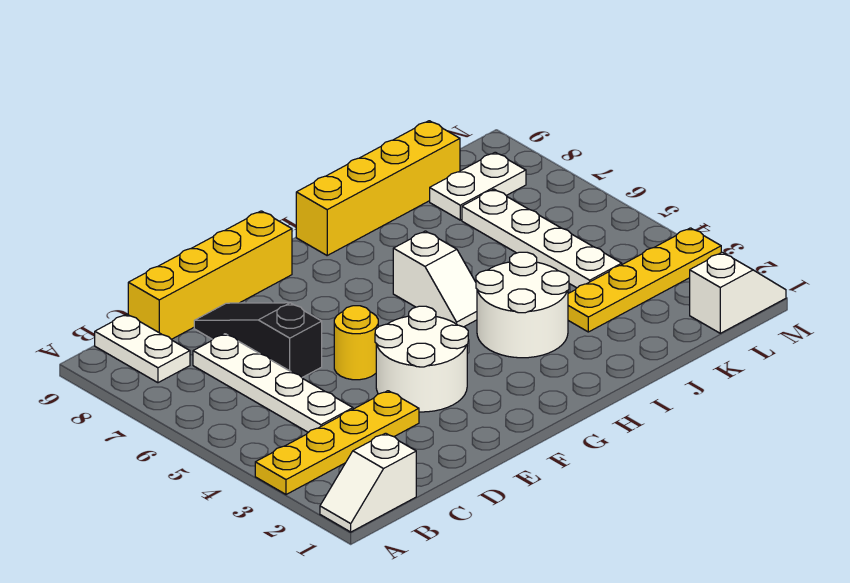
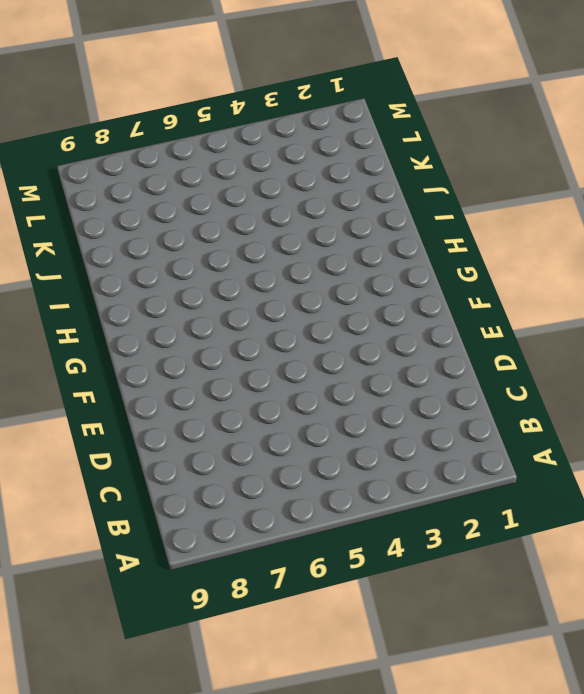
none -> white 1x2 slope [320,433,416,532]
none -> yellow 1x4 plate [255,391,419,495]
none -> white 1x2 plate [95,314,190,383]

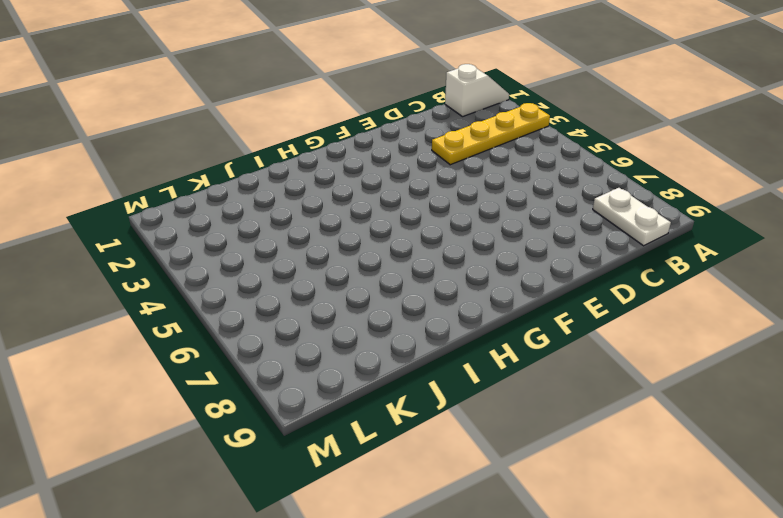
none -> white 1x4 plate [193,334,353,432]
none -> yellow 1x4 brick [128,211,292,339]
none -> black 1x3 slope [194,303,322,377]

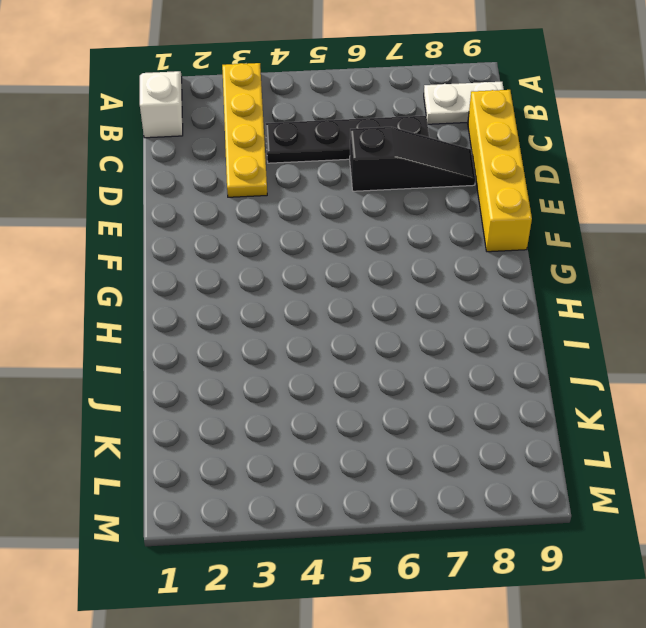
black 1x4 plate [266,116,429,163] -> white 1x4 plate [193,334,353,432]
none -> white 2x2 round brick [375,306,468,412]
none -> yellow 1x1 round brick [334,306,378,380]
none -> white 2x2 round brick [476,252,569,358]

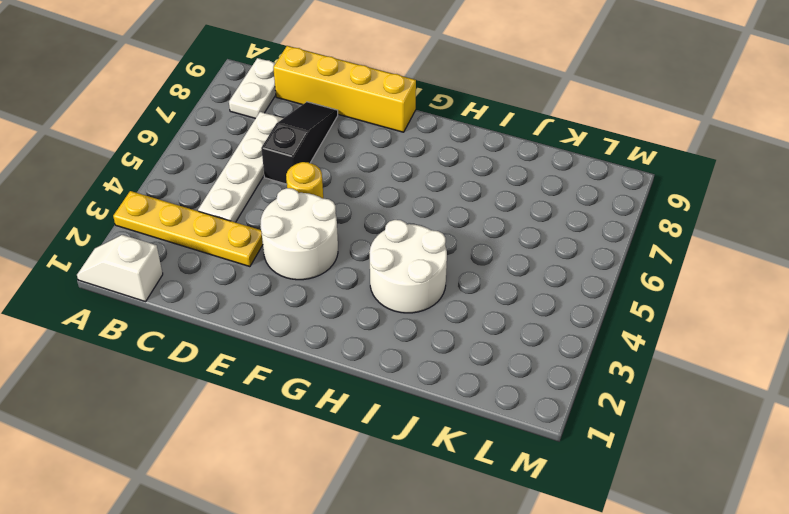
none -> white 1x2 slope [393,231,477,327]
none -> yellow 1x4 brick [296,121,460,255]
none -> yellow 1x4 plate [568,228,721,332]

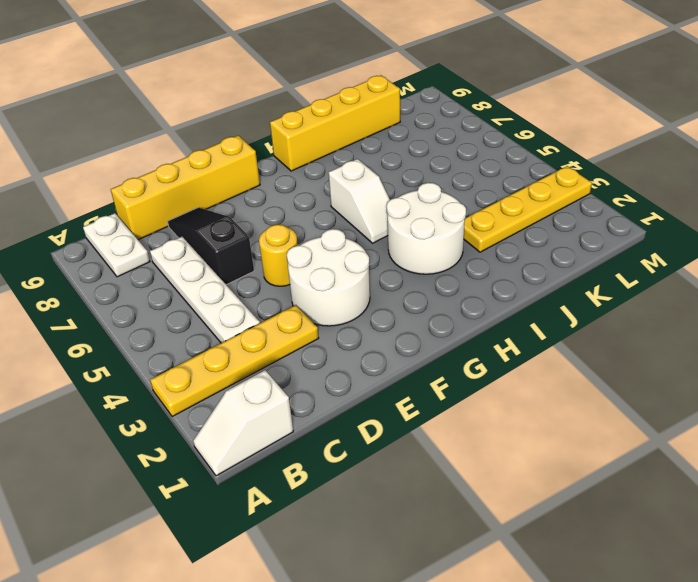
none -> white 1x4 plate [462,189,622,288]
none -> white 1x2 plate [430,152,526,220]
none -> white 1x2 slope [690,252,786,333]

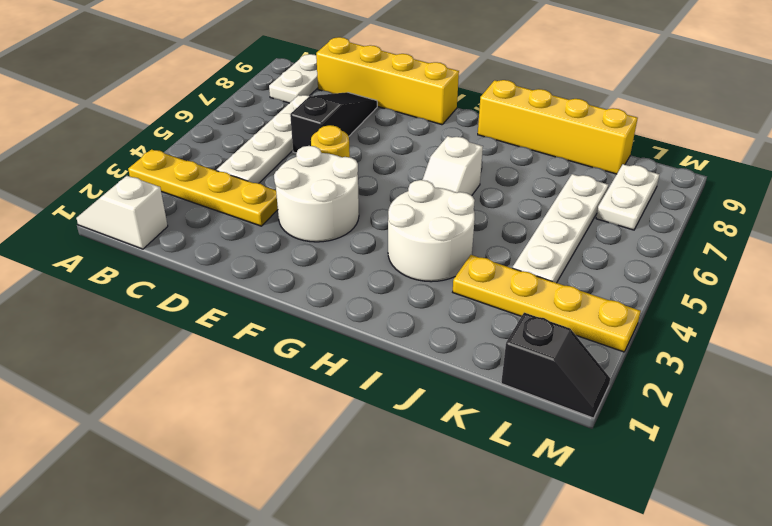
black 1x2 slope [501,313,610,418] -> white 1x2 slope [690,252,786,333]
white 1x2 plate [596,164,660,230] -> white 1x2 plate turned to [430,152,526,220]

